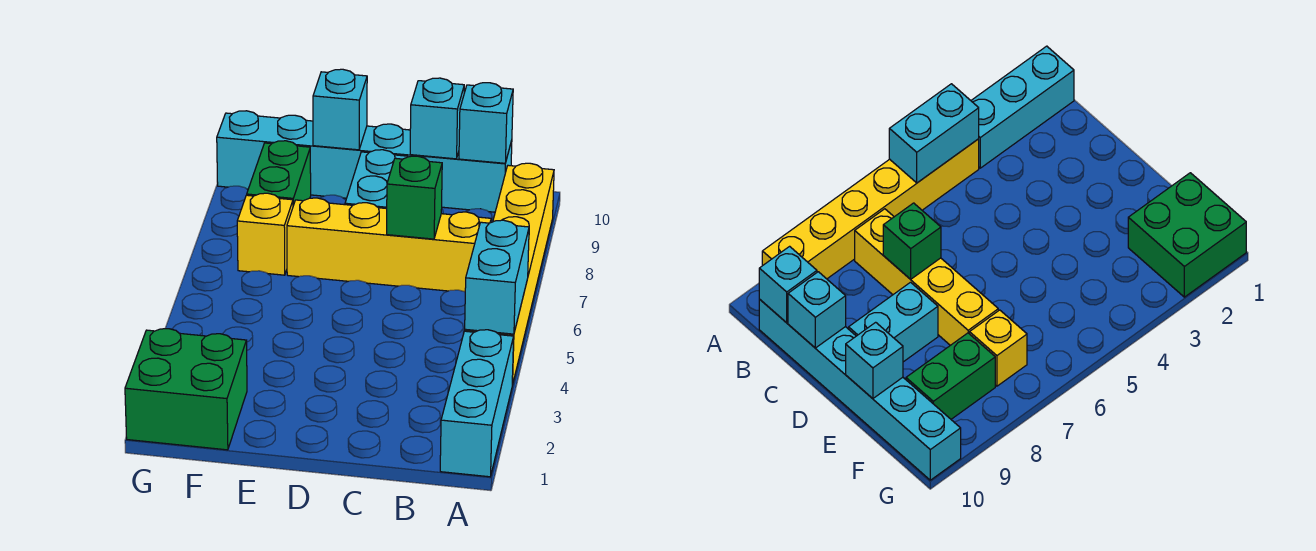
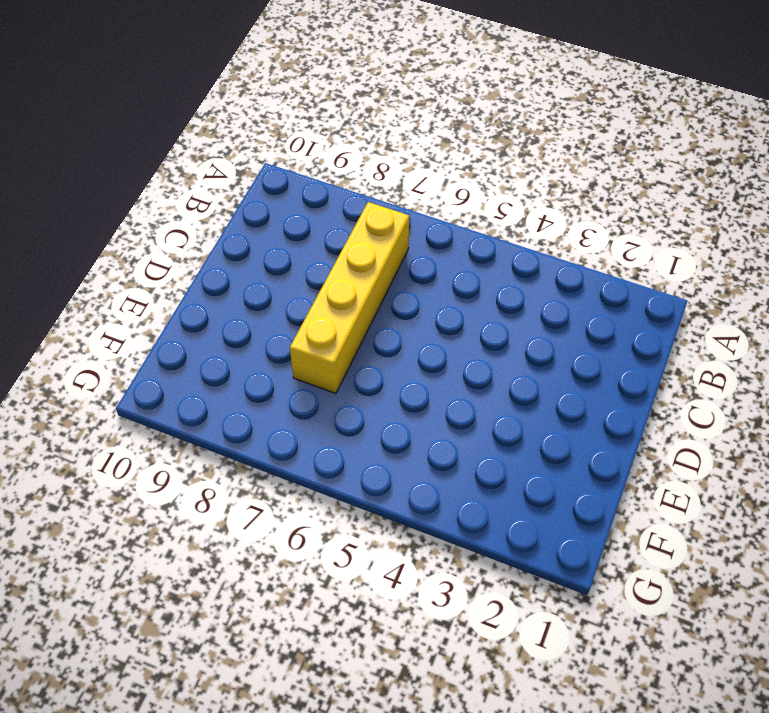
none -> cyan 1x3 brick [440,330,514,477]
none -> yellow 1x6 brick [465,163,554,385]
none -> cyan 1x6 brick [217,111,512,212]

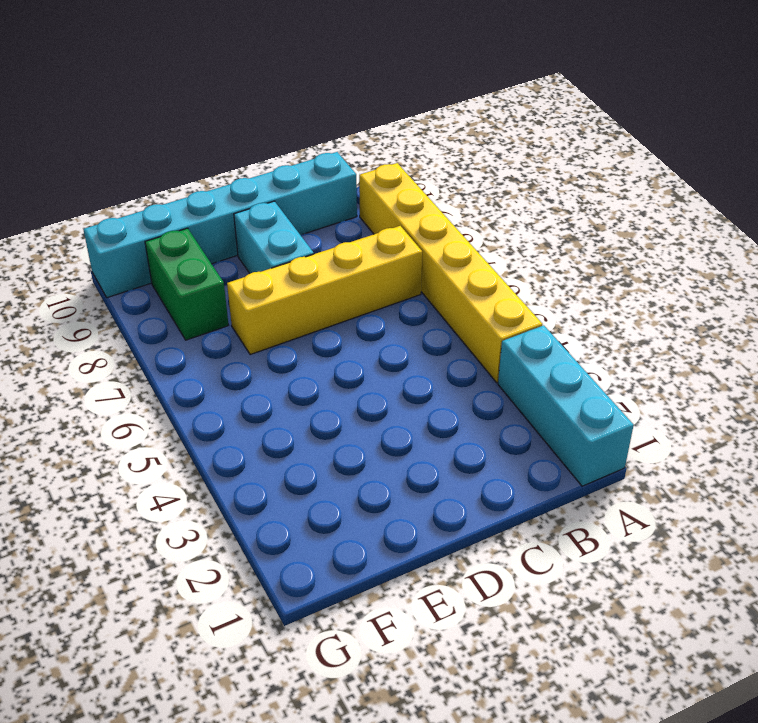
none -> green 2x2 brick [125,329,247,450]
none -> yellow 1x1 brick [237,193,293,275]
none -> cyan 1x2 brick [465,220,529,334]

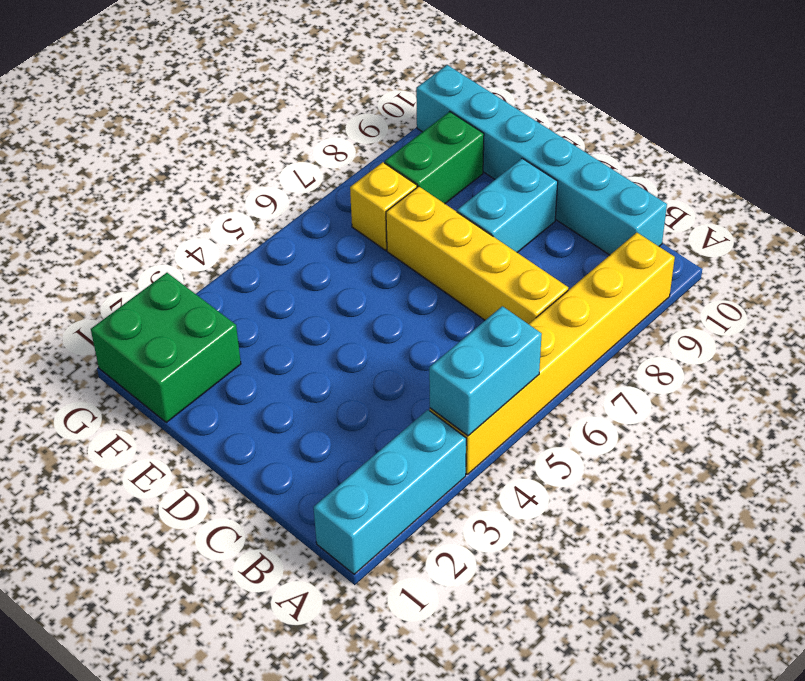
none -> cyan 1x1 brick [459,83,513,163]
none -> green 1x1 brick [387,156,442,239]
none -> cyan 1x1 brick [410,78,464,159]

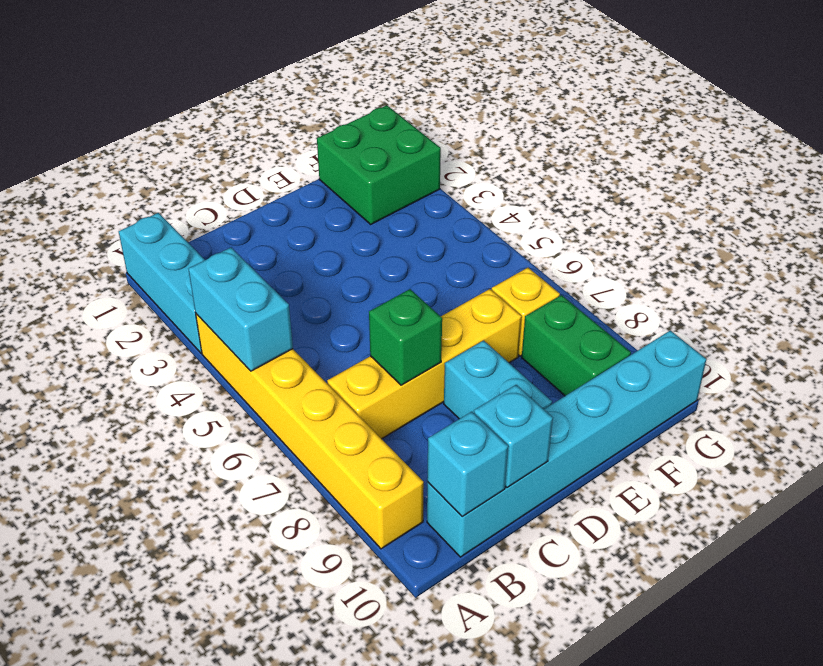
none -> cyan 1x1 brick [313,69,367,150]

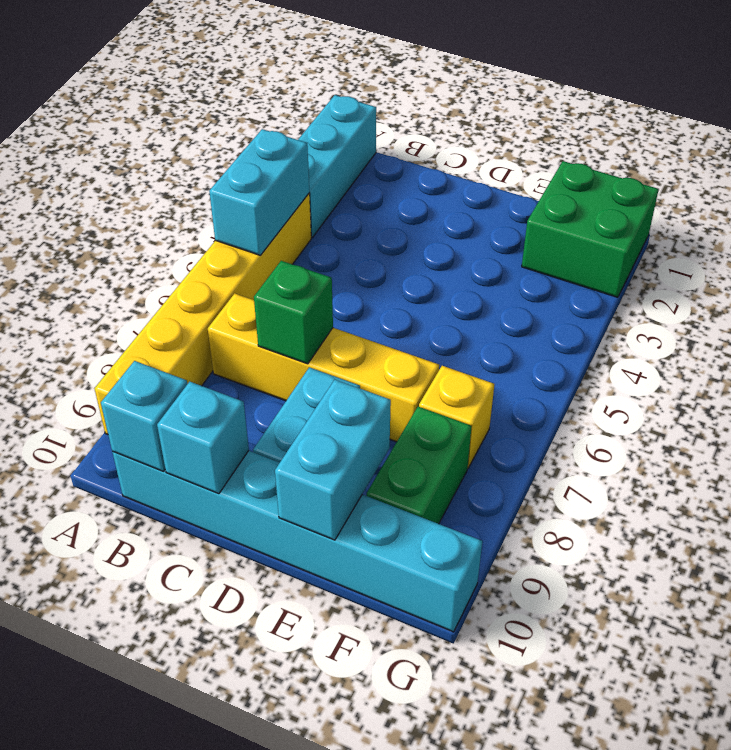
cyan 1x2 brick [275,380,391,540] -> cyan 1x1 brick [313,69,367,150]

